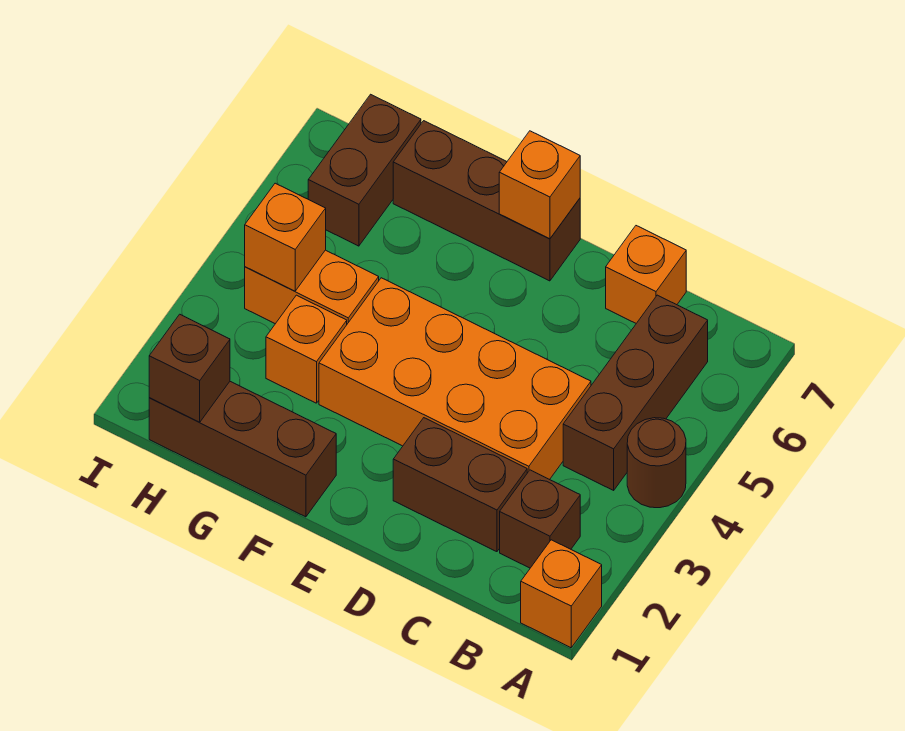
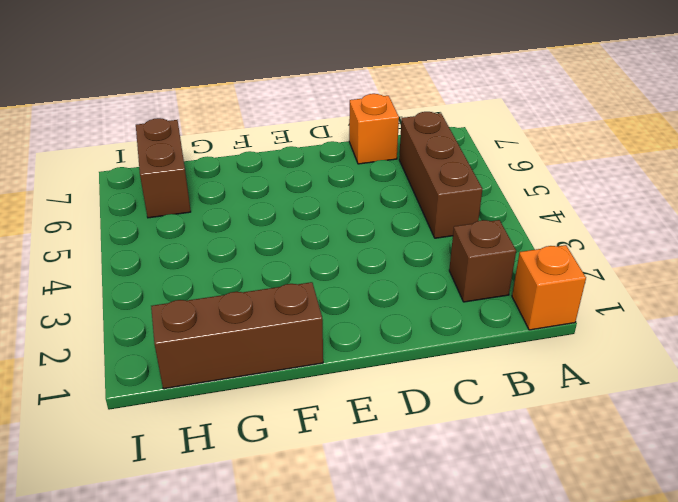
none -> brown 1x1 round brick [627,418,686,508]
none -> brown 1x2 brick [393,418,527,552]
none -> orange 2x4 brick [319,278,591,480]

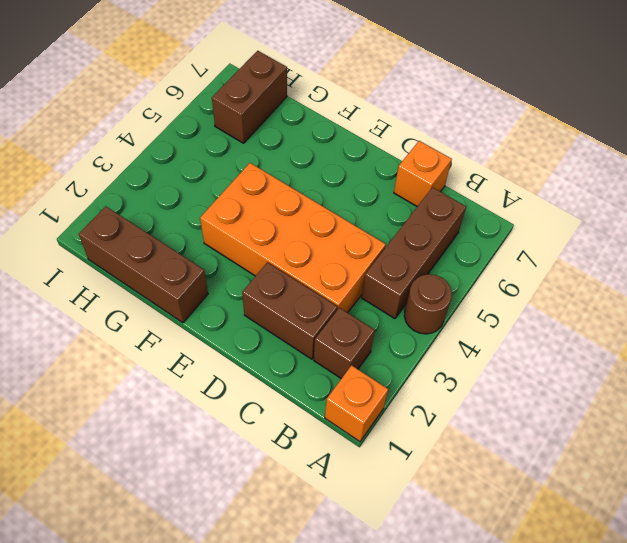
none -> brown 1x3 brick [393,121,580,281]
none -> orange 1x1 brick [266,295,347,403]
none -> orange 1x2 brick [245,250,379,324]

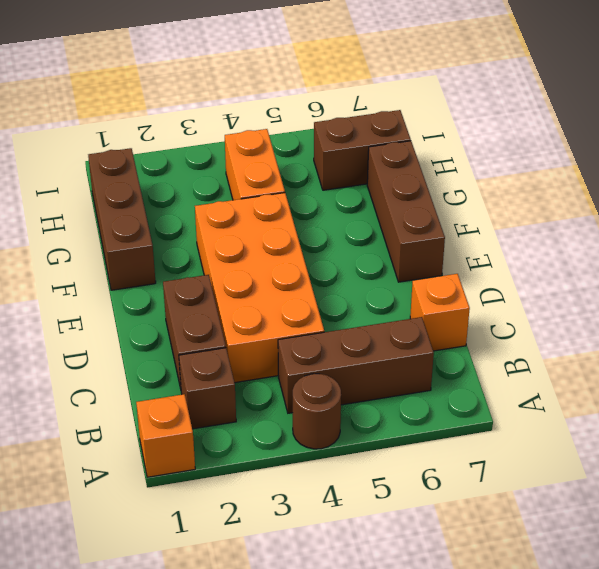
none -> orange 1x1 brick [266,295,347,403]
none -> orange 1x1 brick [499,131,580,239]
none -> brown 1x1 brick [149,314,230,422]

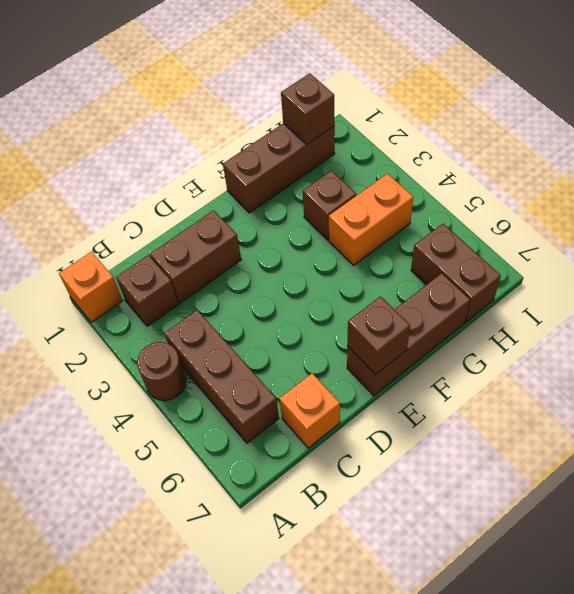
brown 1x1 brick [347,296,410,375] -> orange 1x1 brick [499,131,580,239]
brown 1x1 brick [303,171,356,240] -> orange 1x1 brick [266,295,347,403]
none -> orange 2x4 brick [319,278,591,480]
none -> orange 1x1 brick [245,183,326,291]

